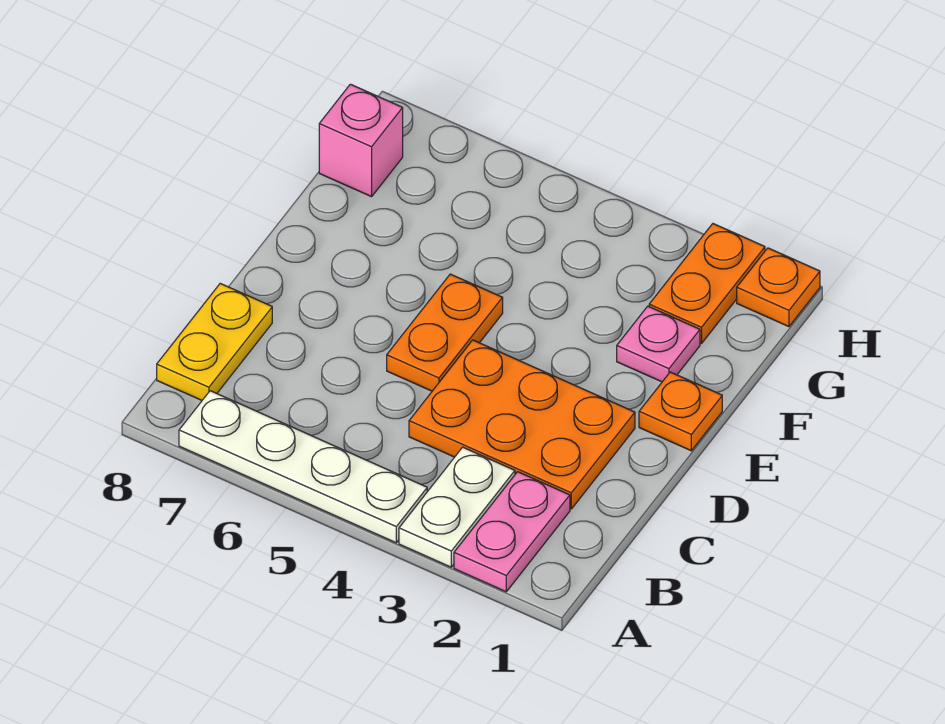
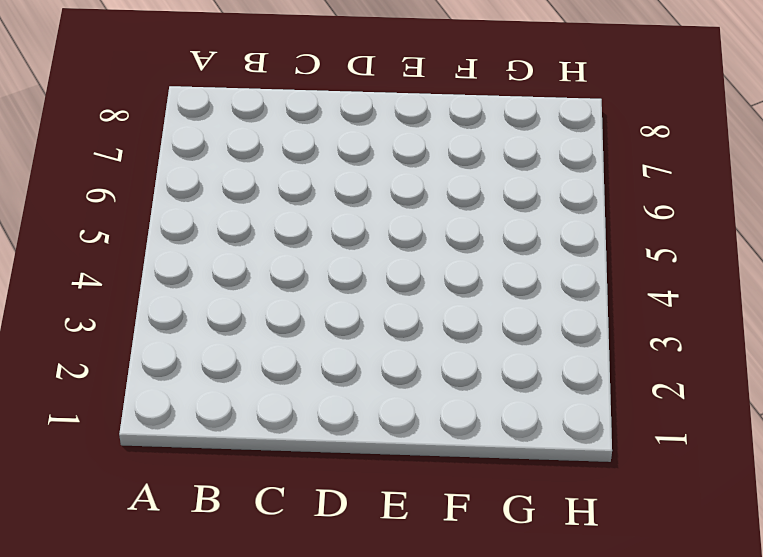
none -> pink 1x2 plate [454,472,570,592]
none -> white 1x2 plate [399,447,515,567]

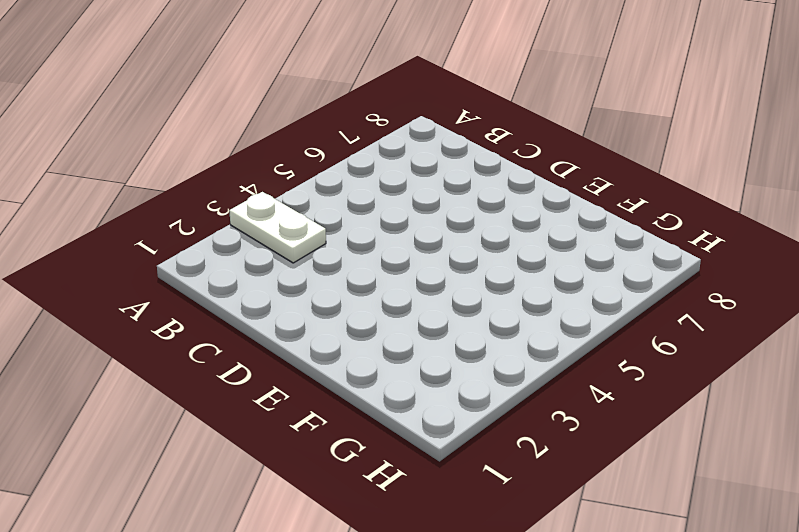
none -> pink 1x2 plate [454,472,570,592]
none -> white 1x4 plate [179,391,427,543]

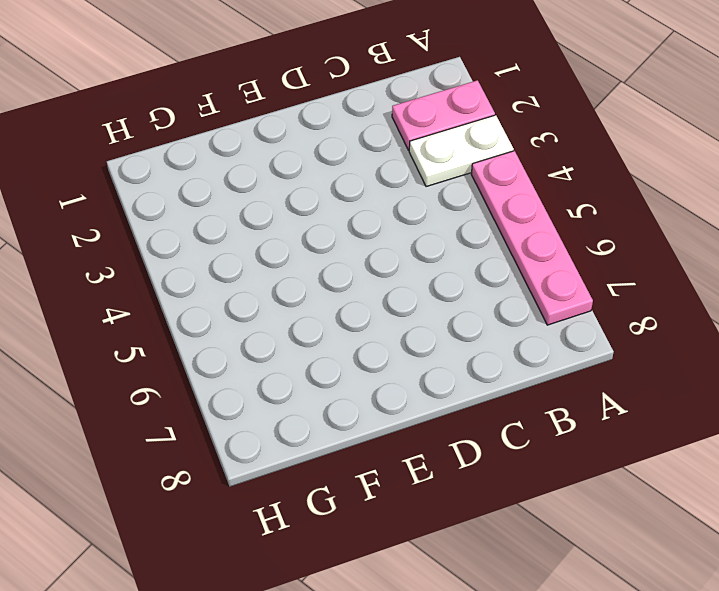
pink 1x4 plate [471,151,593,325] -> white 1x4 plate [179,391,427,543]
none -> yellow 1x2 plate [157,283,272,400]
none -> orange 2x3 plate [409,340,635,509]

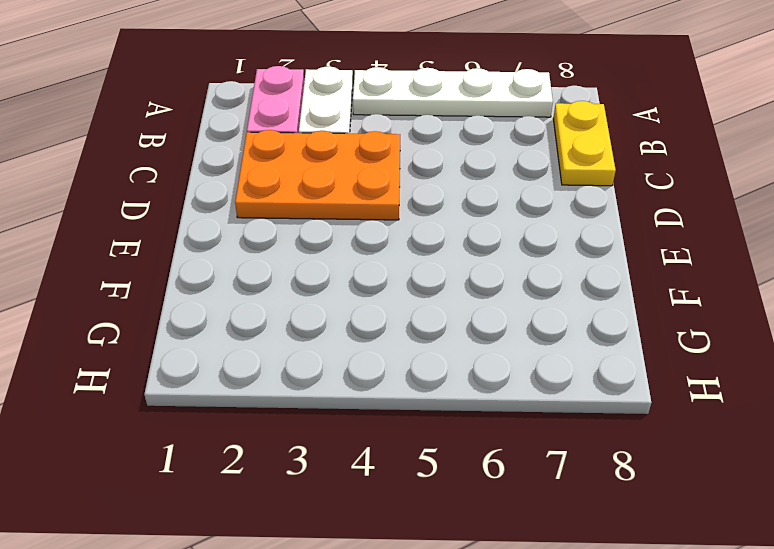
none -> orange 1x2 plate [387,274,503,391]
none -> orange 1x1 plate [639,372,722,451]

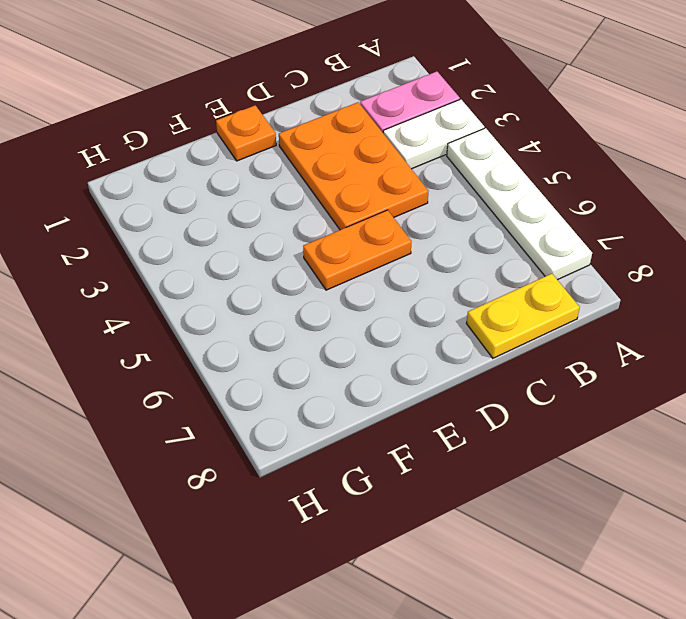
none -> pink 1x1 plate [617,306,700,382]
none -> orange 1x2 plate [649,224,765,344]

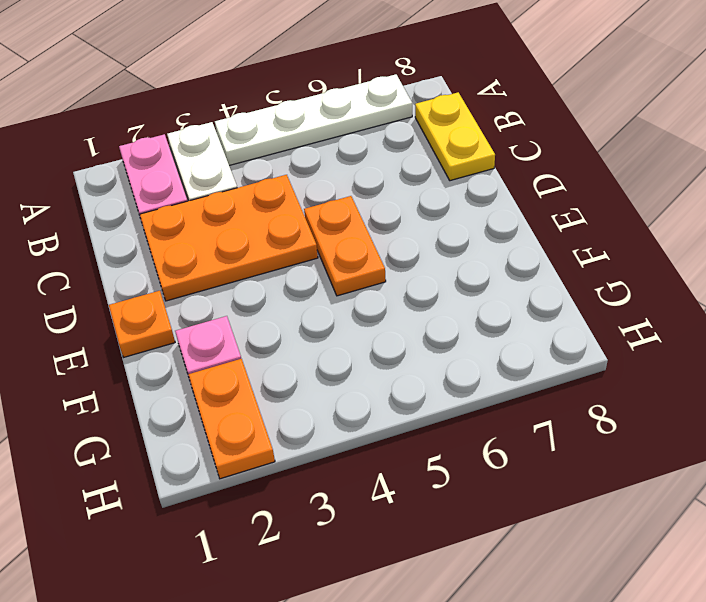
none -> pink 1x1 brick [319,84,403,197]
none -> orange 1x1 plate [737,248,820,327]

